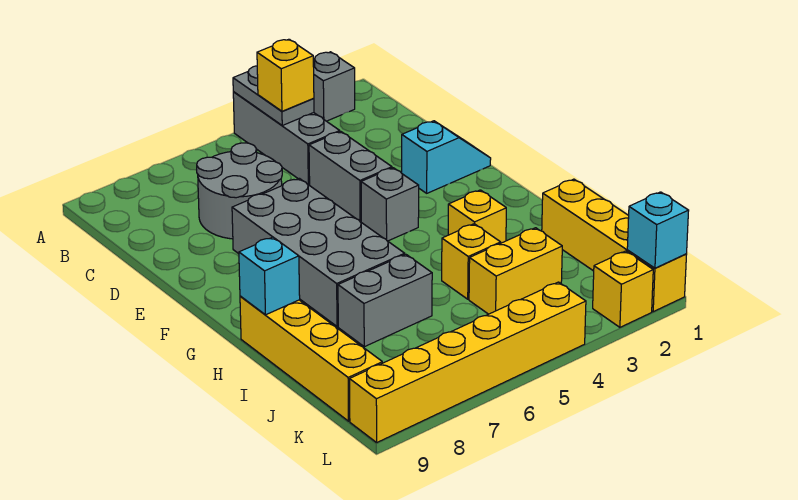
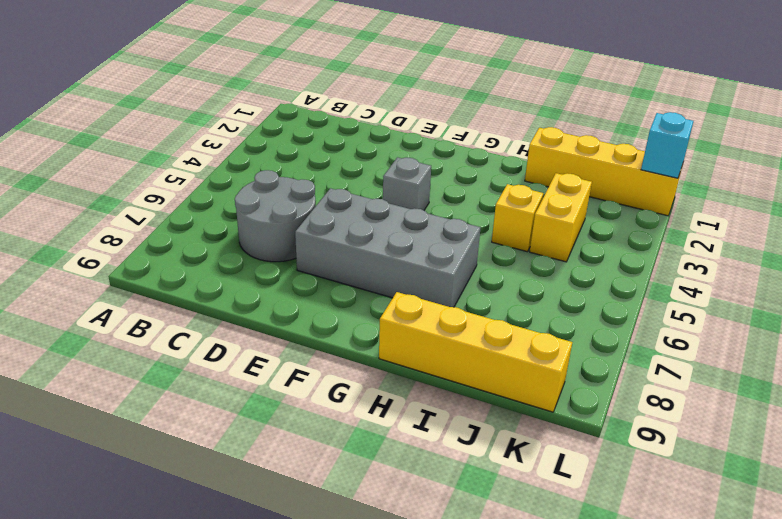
none -> grey 1x1 brick [313,52,355,121]
none -> grey 1x3 brick [233,92,340,185]
none -> grey 1x2 brick [309,132,392,222]

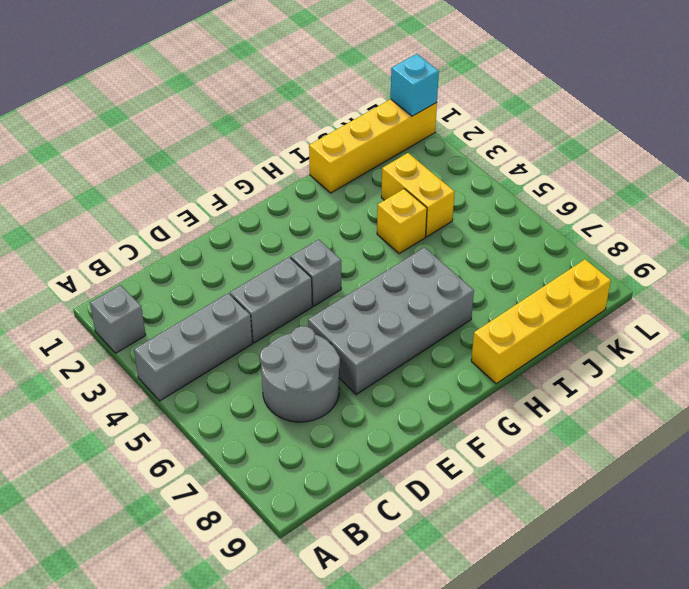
none -> cyan 1x2 slope [402,121,491,193]
none -> yellow 1x1 brick [448,190,506,243]
none -> grey 1x2 brick [338,254,432,347]

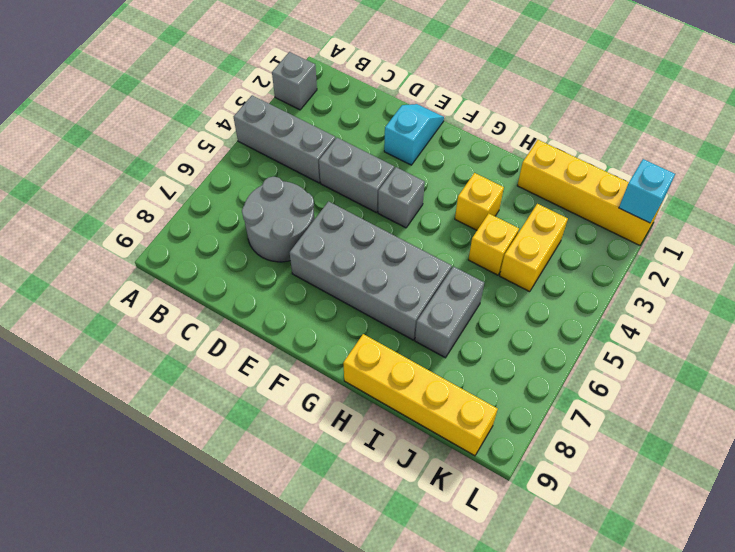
none -> yellow 1x1 brick [593,251,653,327]
none -> yellow 1x6 brick [350,282,586,442]
none -> grey 1x2 plate [233,66,314,125]

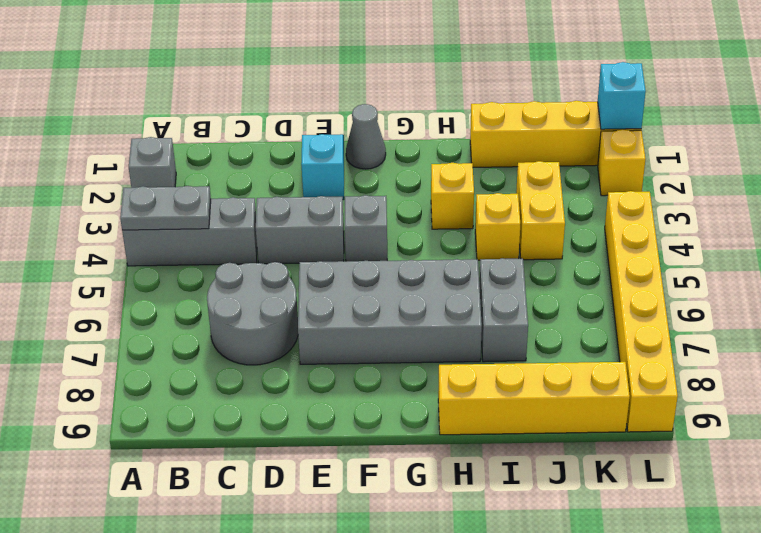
grey 1x1 cone [346,104,386,169] -> none
none -> cyan 1x1 brick [239,237,300,315]
none -> yellow 1x1 brick [257,39,314,111]

